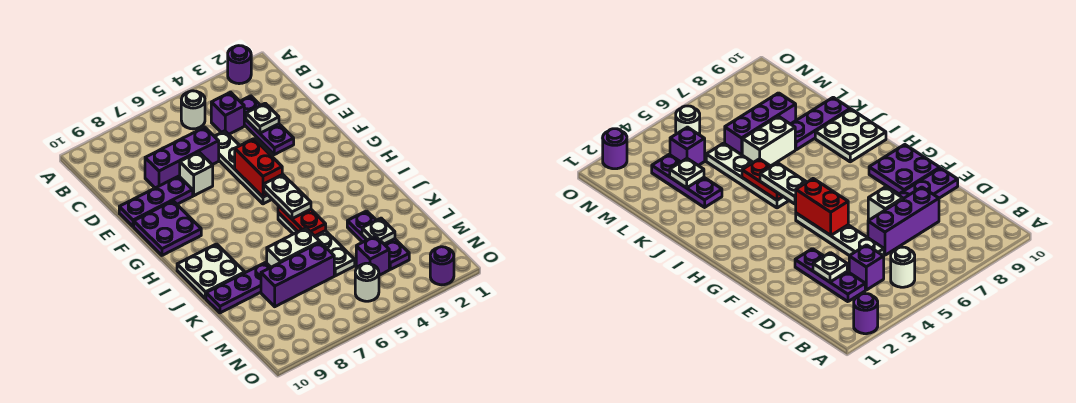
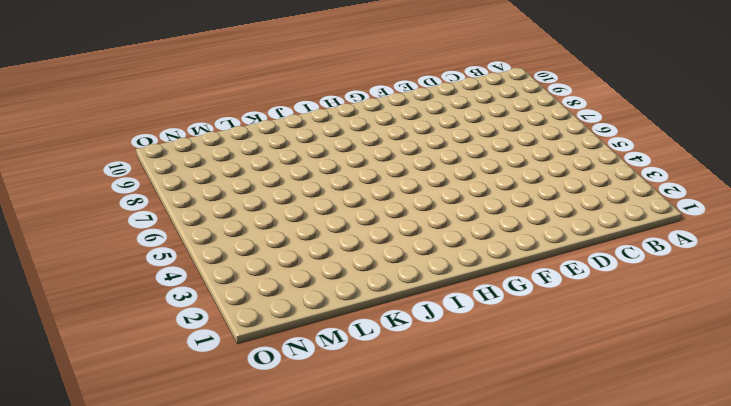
none -> purple 1x1 round brick [228,46,251,84]
none -> white 1x1 round brick [181,91,205,129]
none -> purple 1x3 plate [240,96,294,155]

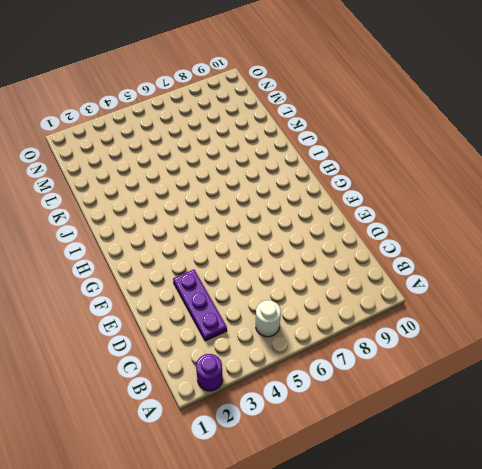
none -> purple 1x1 brick [211,92,244,134]
none -> white 1x4 plate [214,131,272,204]
none -> purple 1x3 brick [145,127,219,188]

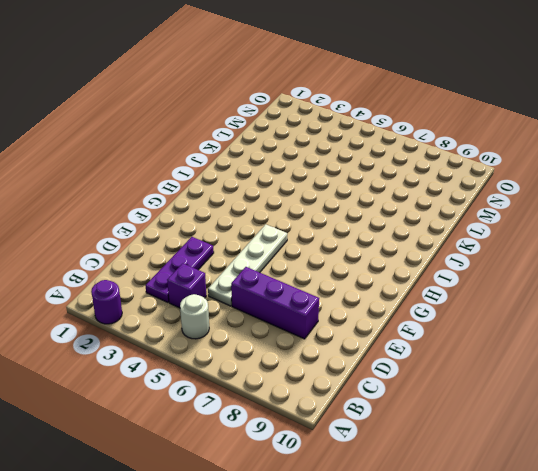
none -> white 1x1 brick [180,152,213,196]
none -> purple 1x3 plate [119,176,193,227]
none -> purple 2x2 plate [134,201,201,255]

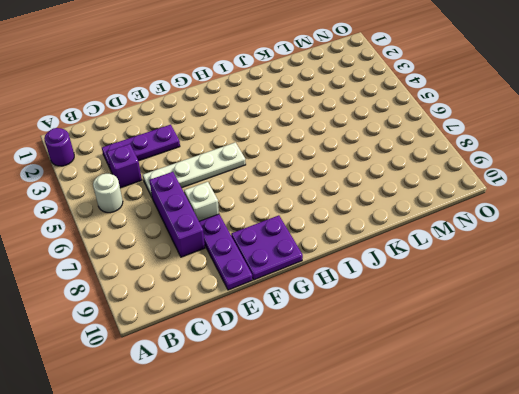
none -> white 1x4 plate [278,213,355,276]
none -> white 2x2 plate [177,244,245,299]
none -> purple 1x3 plate [347,211,409,269]

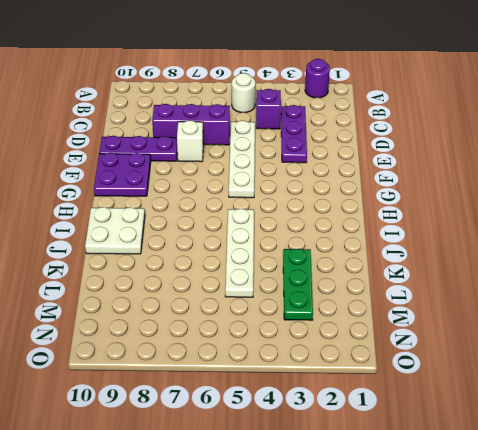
green 1x3 plate [283,249,313,320] -> purple 1x3 plate [347,211,409,269]
none -> white 1x2 brick [267,228,320,267]
none -> purple 1x3 plate [206,262,271,313]
none -> purple 1x3 brick [261,242,334,307]

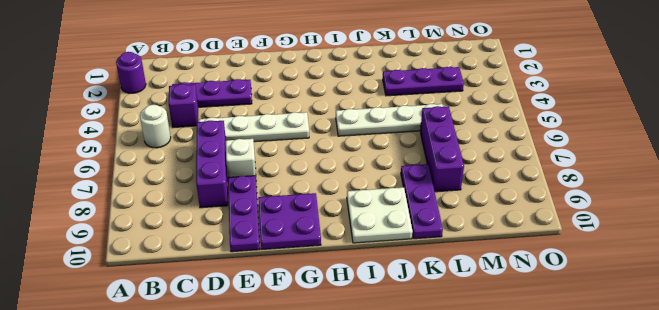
none -> white 1x2 brick [267,228,320,267]
none -> purple 1x1 brick [356,236,389,275]
none -> white 1x1 round brick [355,263,379,301]

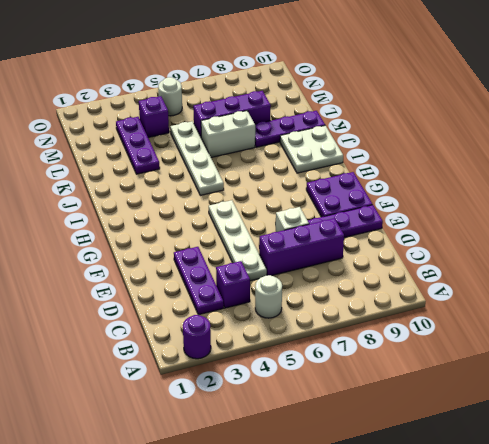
none -> purple 1x1 round brick [430,247,454,285]
none -> white 1x1 plate [246,103,279,133]
none -> red 1x2 brick [235,139,282,197]

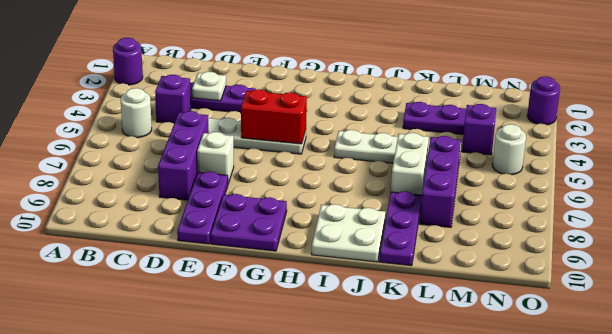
none -> red 1x2 plate [278,206,326,236]
none -> white 1x1 plate [362,218,395,244]
none -> white 1x2 plate [264,174,311,219]

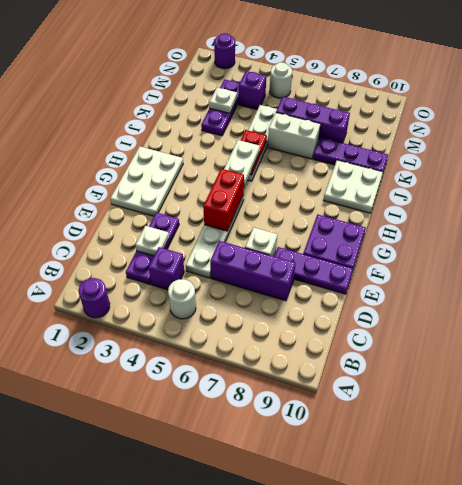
white 2x3 plate [110,147,183,216] -> none

